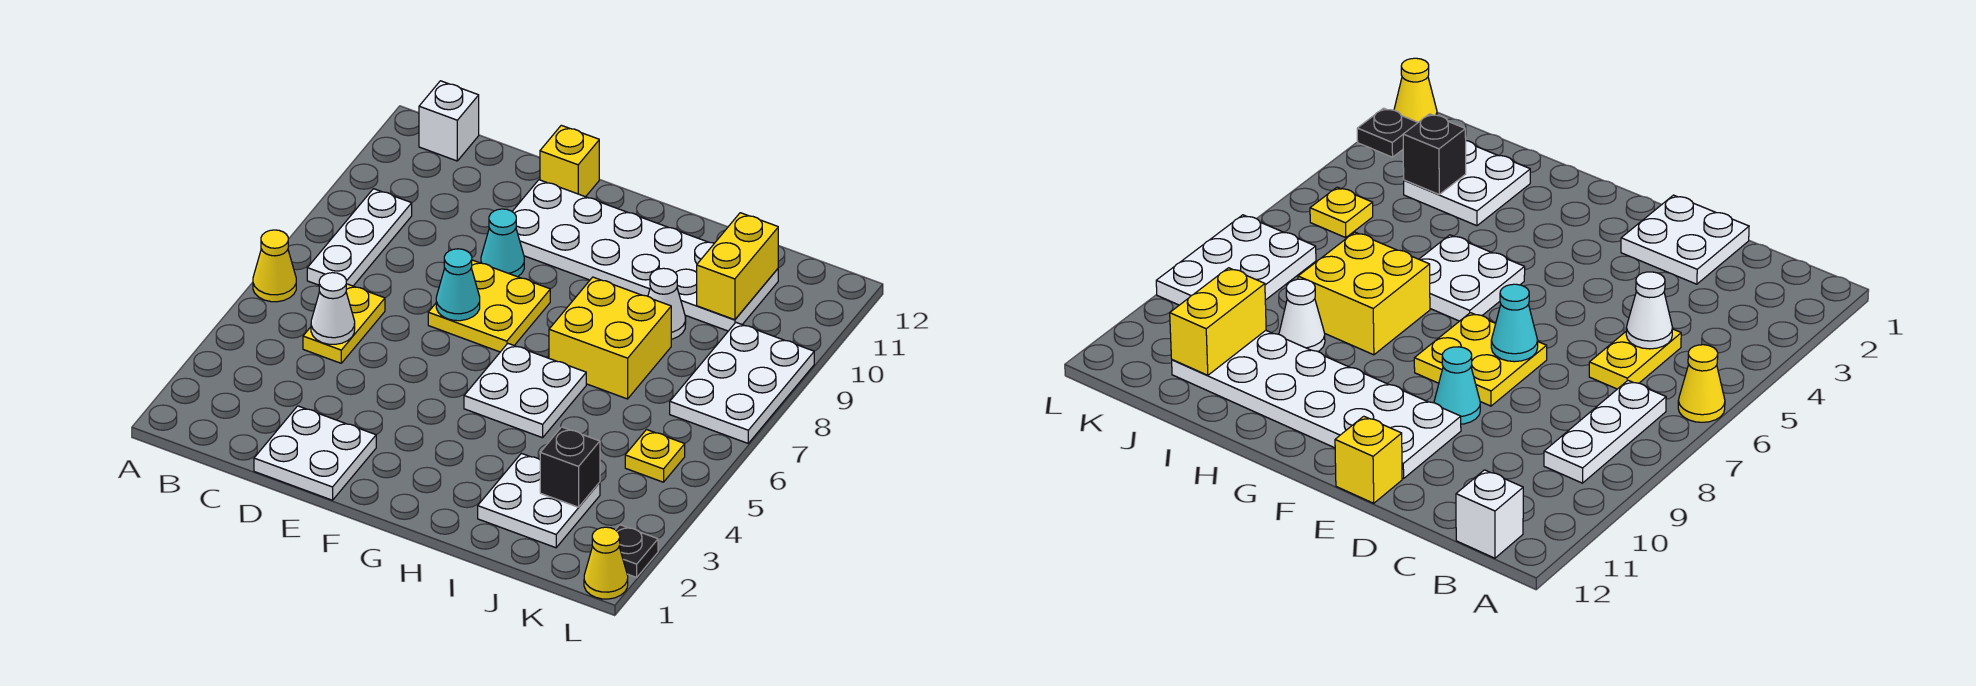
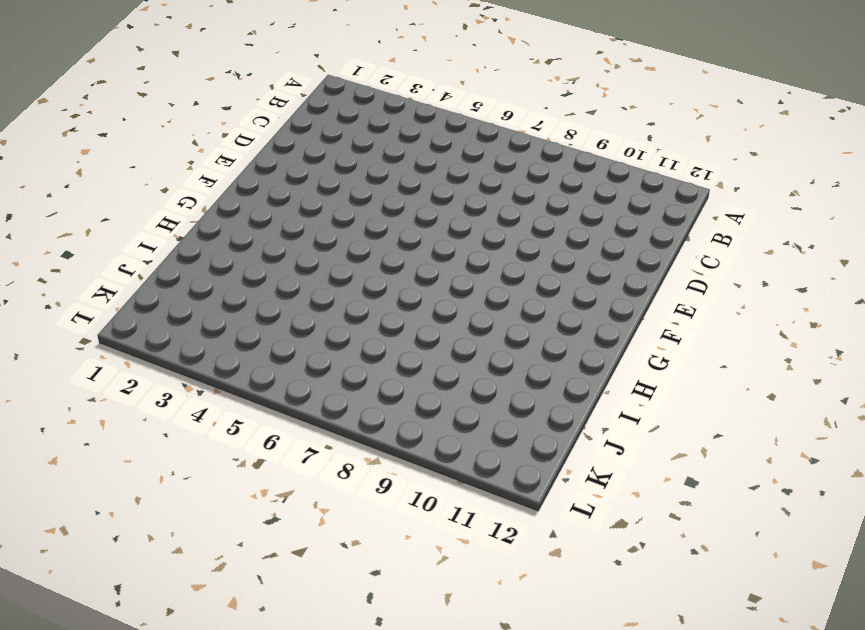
none -> yellow 1x1 cone [253,230,296,302]
none -> white 1x3 plate [307,189,412,286]
none -> white 1x1 brick [419,81,479,161]

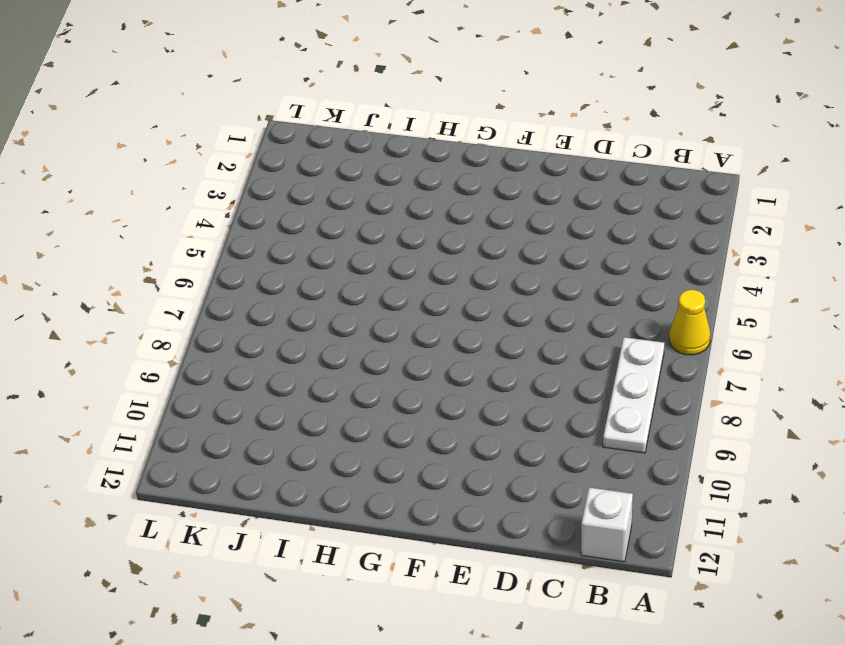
none -> yellow 1x2 plate [303,284,385,363]
none -> white 2x2 plate [254,406,376,500]
none -> yellow 2x2 plate [428,260,550,352]

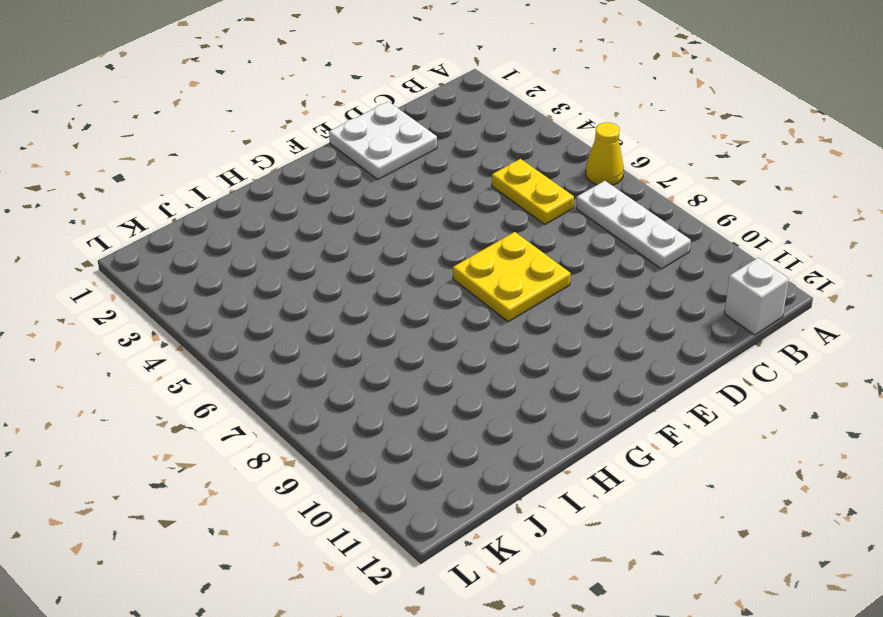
none -> cyan 1x1 cone [481,209,524,277]
none -> white 2x6 plate [512,180,778,331]
none -> yellow 1x1 brick [540,125,599,197]

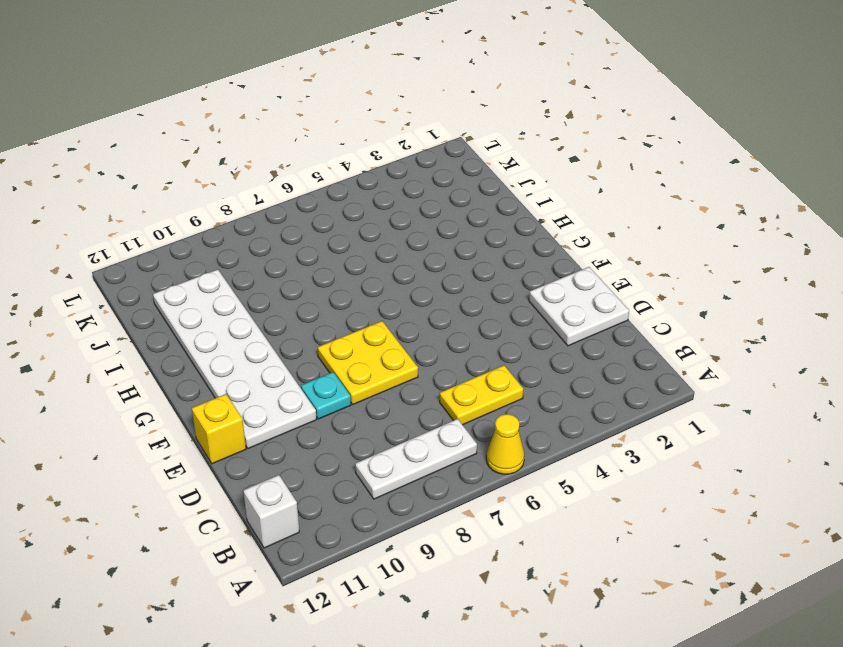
cyan 1x1 plate [301,372,351,419] -> cyan 1x1 cone [481,209,524,277]
none -> white 2x2 plate [464,344,586,438]
none -> yellow 2x2 brick [549,277,671,399]
none -> white 2x2 plate [478,453,600,548]

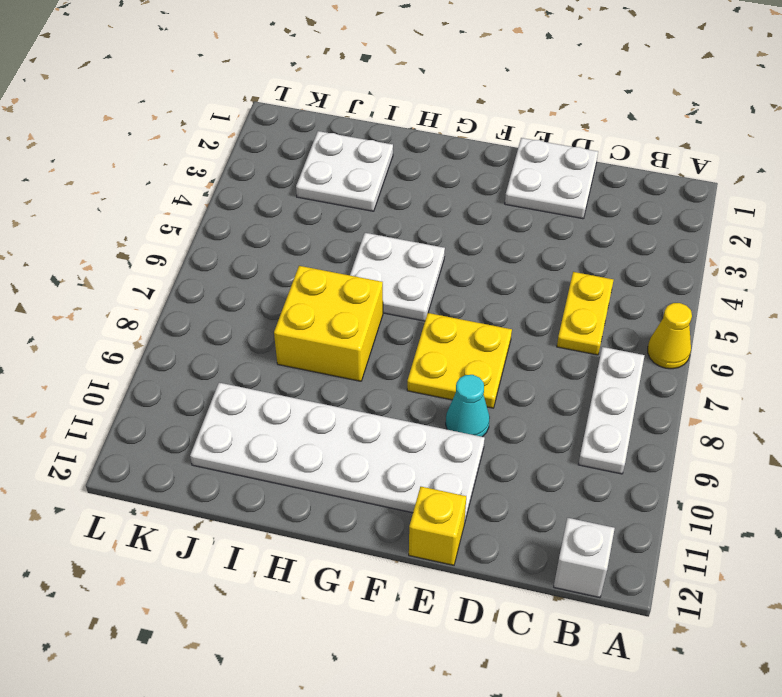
none -> white 1x1 cone [648,268,686,339]
none -> yellow 1x1 plate [625,430,685,482]
none -> white 2x3 plate [670,323,814,443]

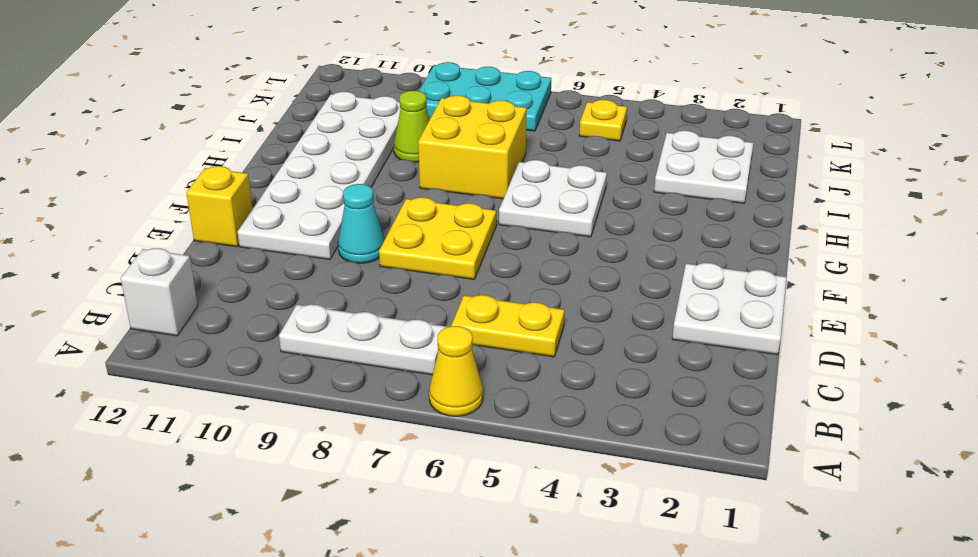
lime 1x1 cone [394,91,429,162] -> white 1x1 cone [648,268,686,339]
cyan 2x3 plate [419,62,551,131] -> white 2x3 plate [670,323,814,443]
none -> yellow 1x1 cone [584,527,628,599]
none -> black 1x1 plate [616,525,658,577]
none -> white 1x1 cone [311,273,355,344]

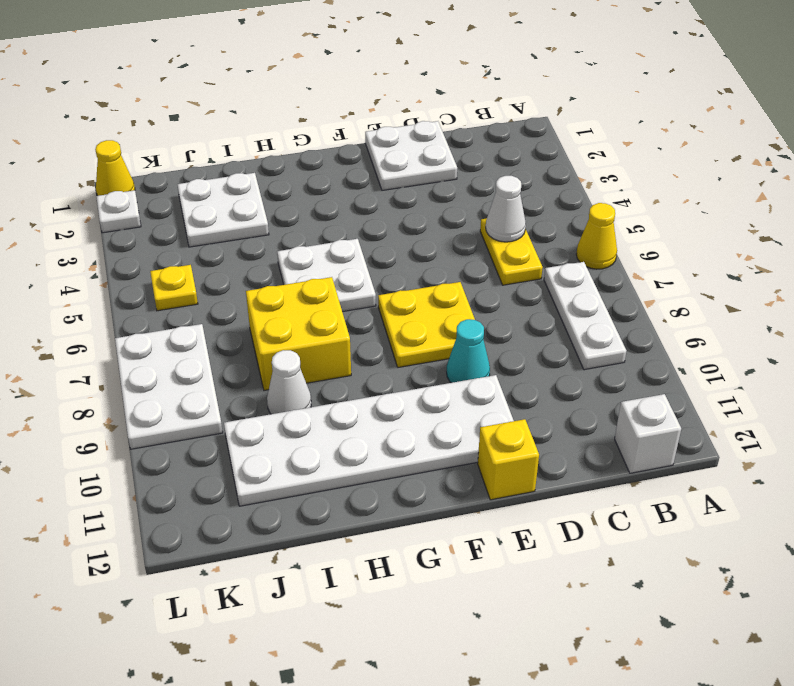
white 1x1 plate [96,190,141,233] -> black 1x1 plate [616,525,658,577]
none -> cyan 1x1 cone [436,249,480,321]
none -> black 1x1 brick [540,427,600,507]
none -> yellow 1x2 brick [697,213,778,320]

